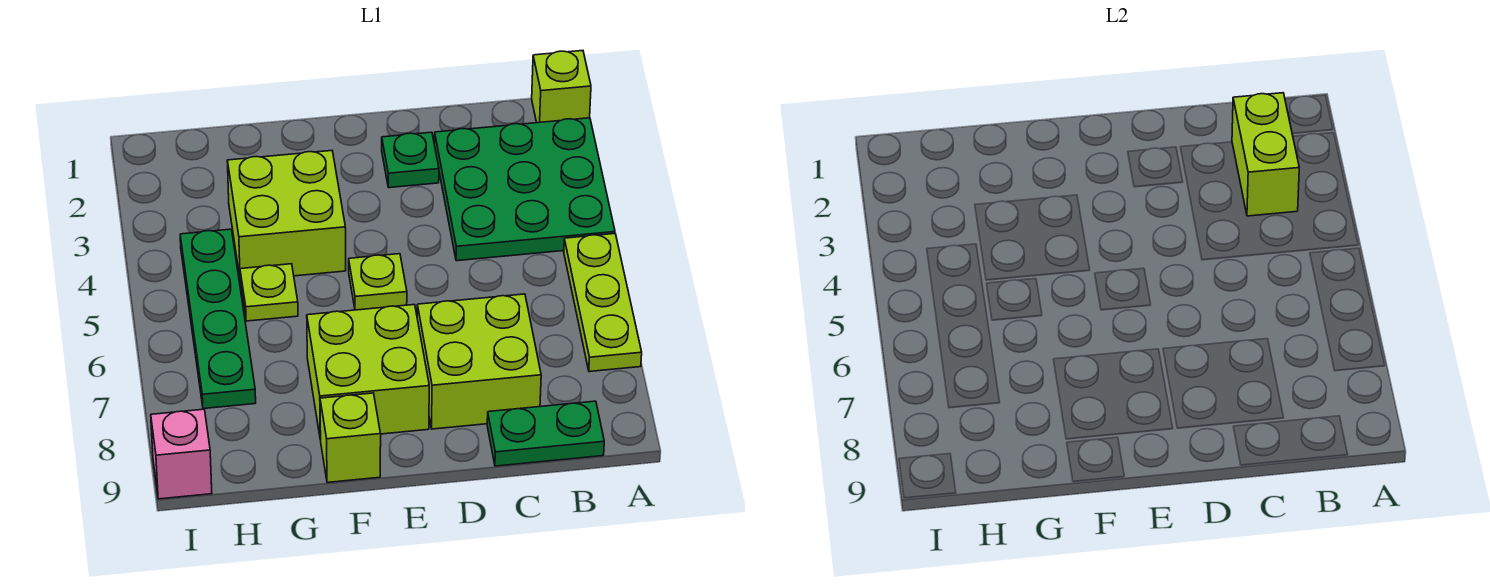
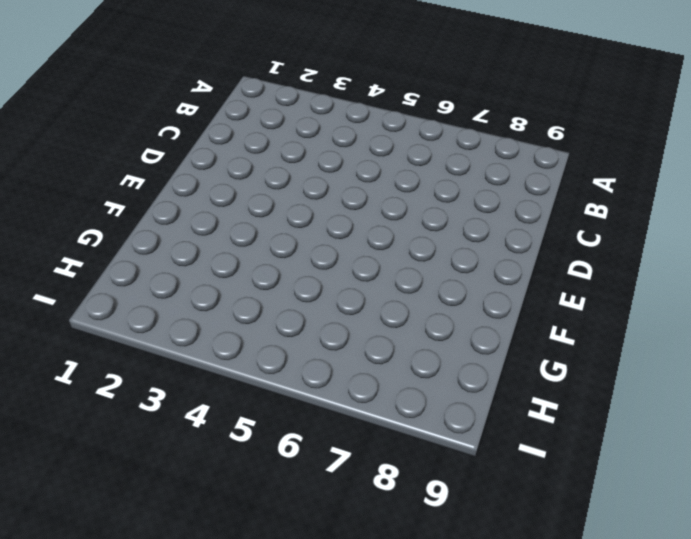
none -> lime 1x1 brick [532,51,591,123]
none -> green 3x3 plate [434,118,615,261]
none -> lime 1x3 plate [564,234,642,372]

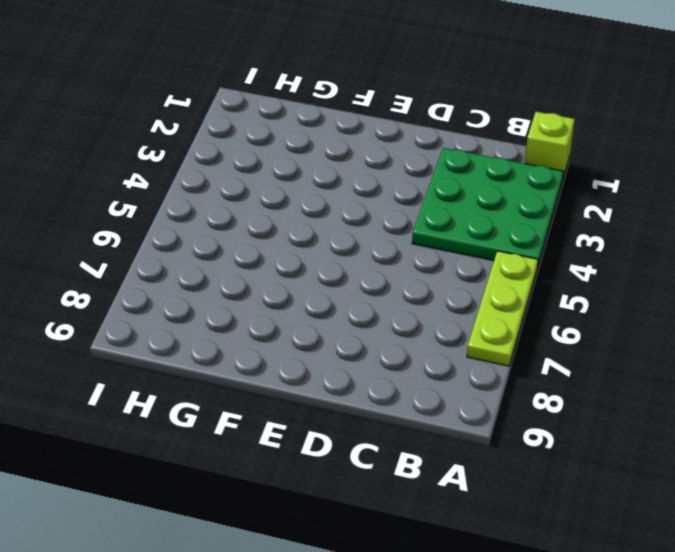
none -> green 1x2 plate [487,401,604,466]
none -> lime 2x2 brick [417,294,541,429]
none -> green 1x1 plate [382,132,439,188]

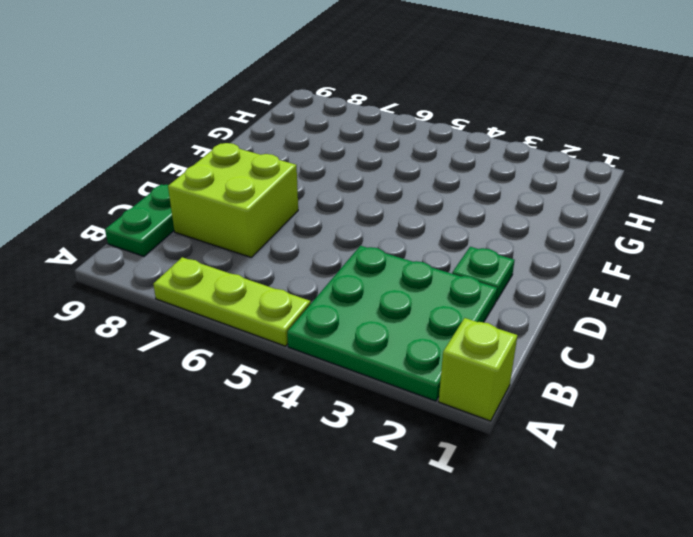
none -> lime 1x1 plate [349,254,407,310]
none -> lime 2x2 brick [307,305,429,440]
none -> lime 2x2 brick [227,151,346,276]

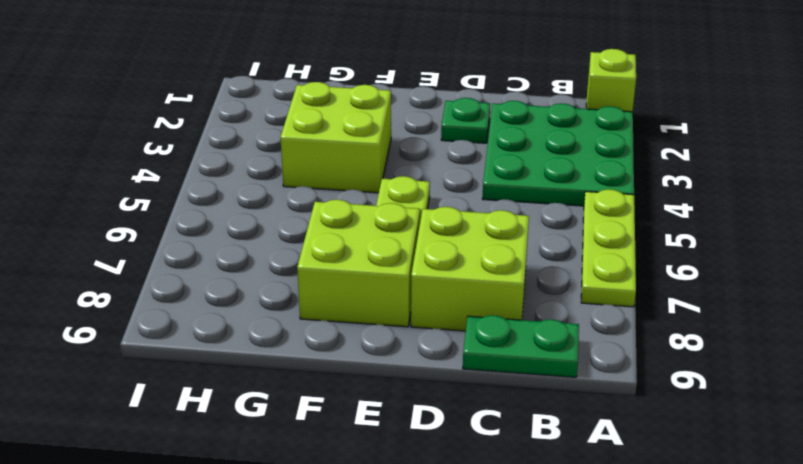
none -> lime 1x1 brick [320,393,381,483]
none -> lime 1x1 plate [240,264,298,321]
none -> green 1x4 plate [180,229,256,409]

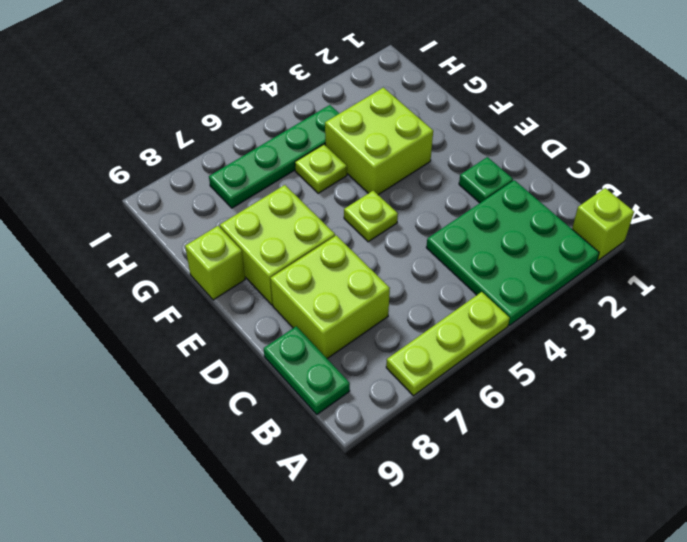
none -> pink 1x1 brick [151,409,212,499]
none -> lime 1x2 brick [1232,93,1299,216]

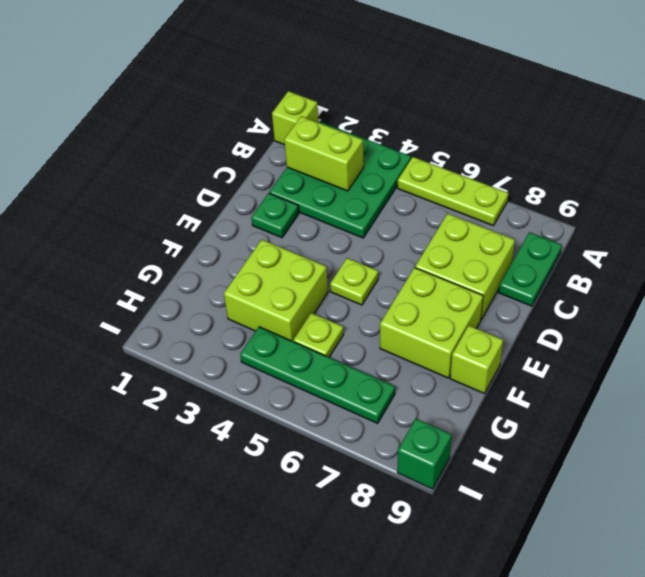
green 1x1 brick [397,419,452,489] -> pink 1x1 brick [151,409,212,499]

